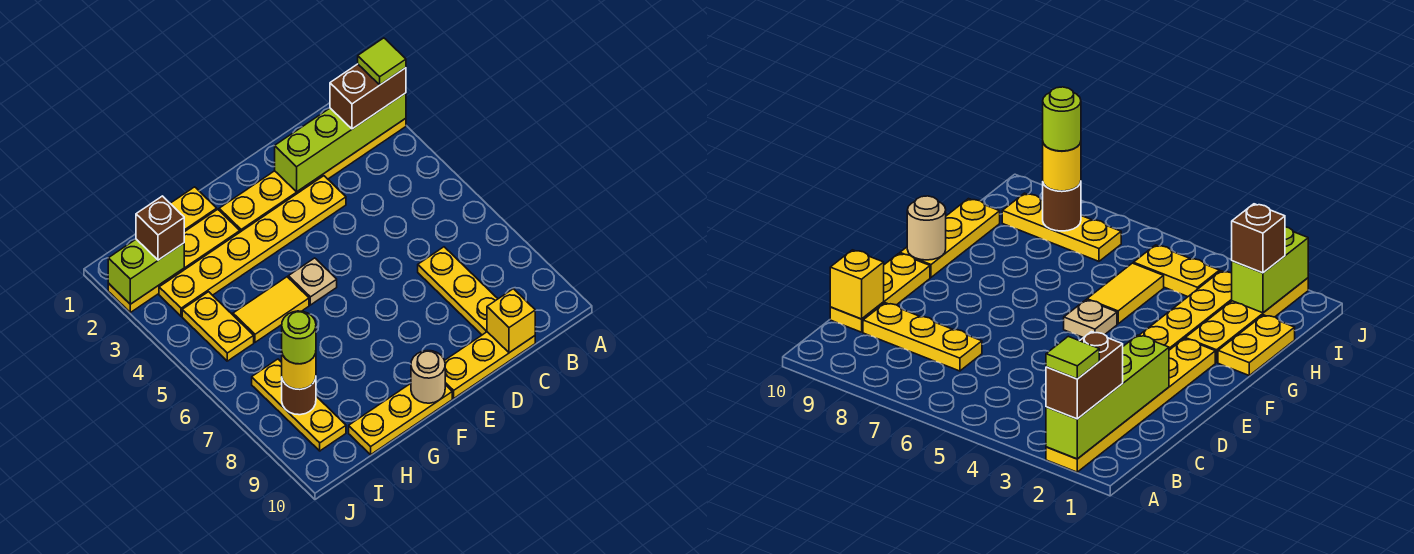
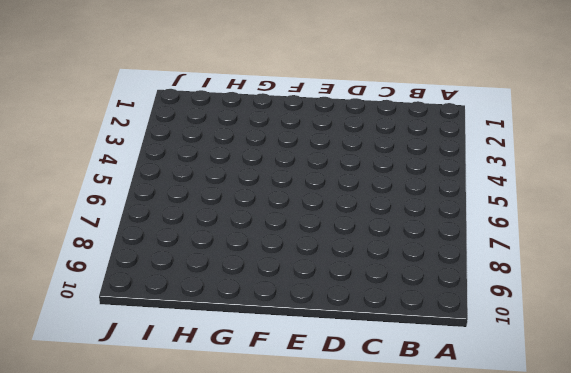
none -> yellow 1x6 plate [219,118,406,232]
none -> yellow 1x3 plate [418,247,498,335]
none -> yellow 1x3 plate [445,332,535,398]

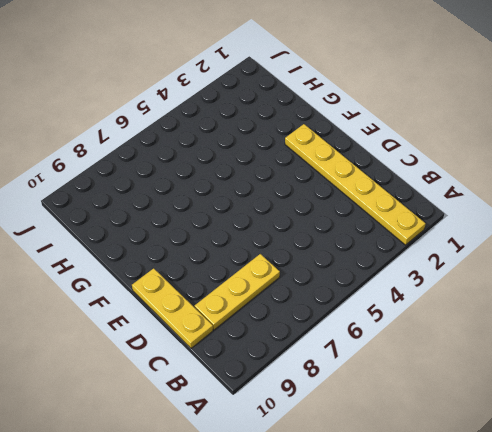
none -> yellow 1x6 plate [159,176,346,316]
none -> tan 1x1 plate [288,258,337,305]
none -> yellow 1x3 plate [349,384,452,455]

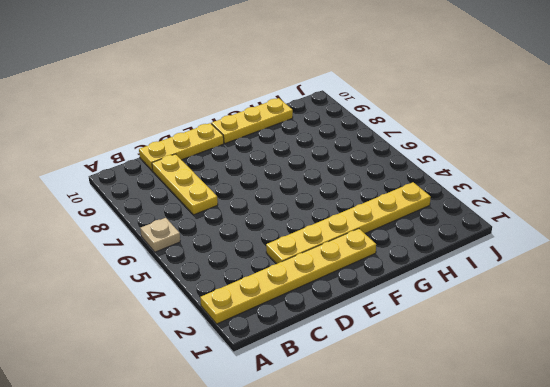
tan 1x1 plate [140,218,180,252] -> tan 1x1 plate moved to [288,258,337,305]
none -> yellow 1x2 plate [170,187,217,232]
none -> yellow 1x4 plate [108,209,240,312]
none -> yellow 1x2 tile [233,277,309,342]

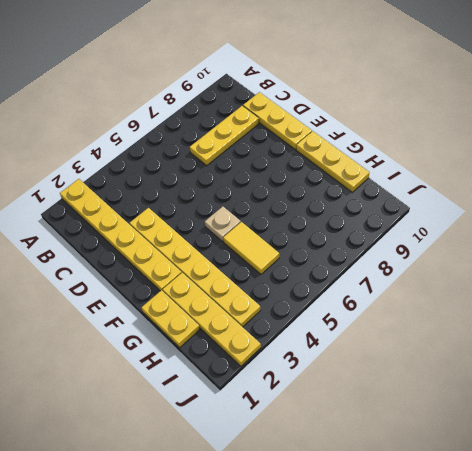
none -> yellow 1x2 plate [182,292,254,361]
none -> yellow 1x3 plate [252,359,346,451]
none -> lime 1x4 brick [275,93,406,192]

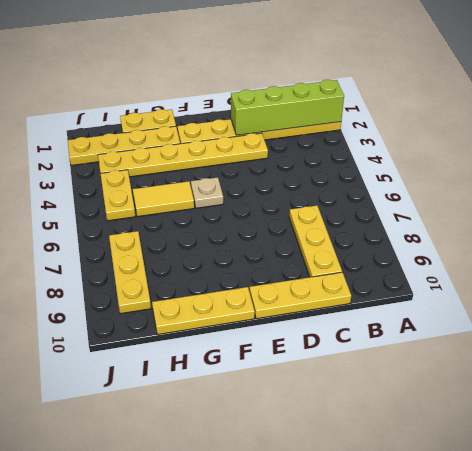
none -> yellow 1x1 brick [487,289,535,353]
none -> tan 1x1 round brick [411,351,445,403]
none -> lime 1x2 brick [108,239,184,304]

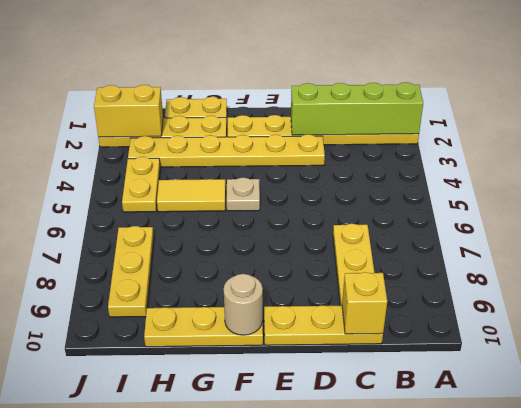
yellow 1x2 brick [94,85,163,137] -> lime 1x2 brick [108,239,184,304]
none -> brown 1x1 round brick [282,379,316,415]
none -> brown 1x2 brick [330,64,406,129]
none -> brown 1x1 brick [136,196,184,260]

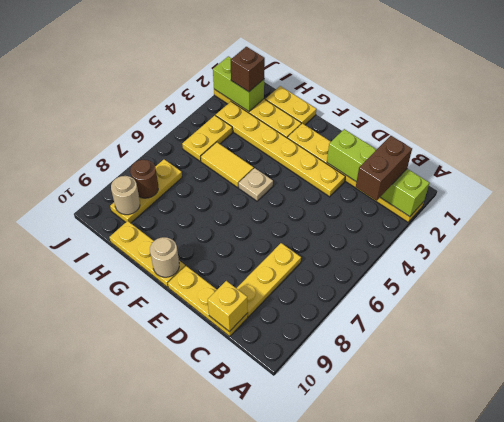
brown 1x2 brick [356,136,412,201] -> brown 1x2 brick turned to [330,64,406,129]
tan 1x1 round brick [111,176,140,215] -> none
none -> yellow 1x1 round brick [282,353,316,389]
none -> lime 1x1 tile [358,38,406,85]
none -> lime 1x1 round brick [282,311,316,364]

